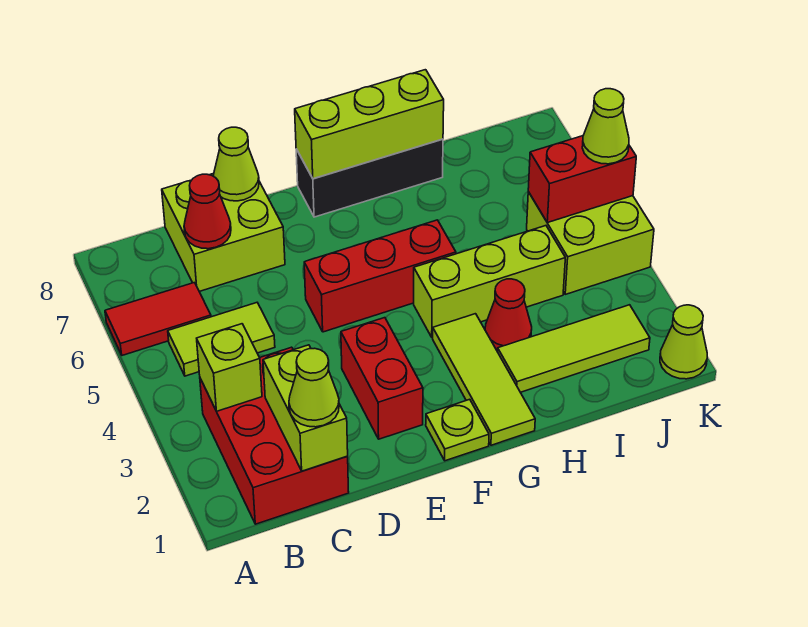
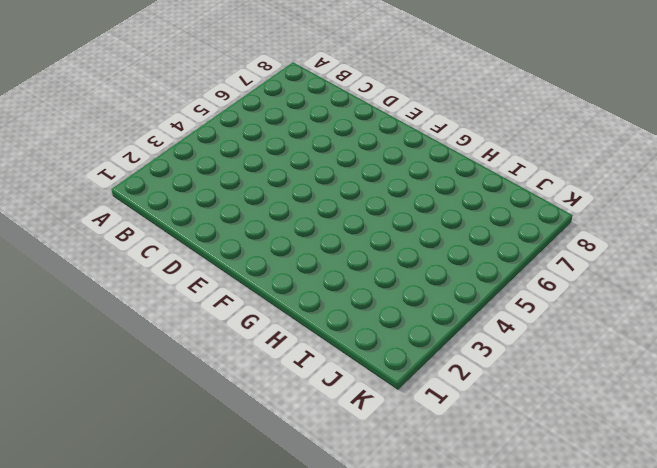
none -> red 1x2 tile [105,283,211,355]
none -> red 2x3 brick [200,347,349,524]
none -> lime 1x2 tile [168,303,275,376]

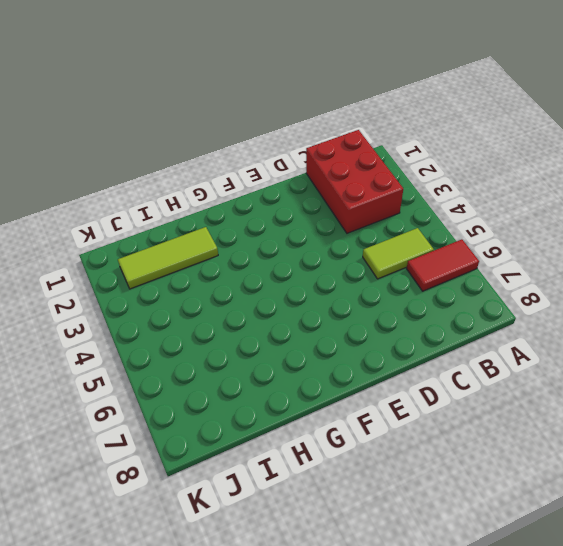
none -> lime 2x2 brick [162,174,285,291]
none -> red 1x2 brick [341,318,423,439]
none -> red 1x3 brick [304,220,456,332]

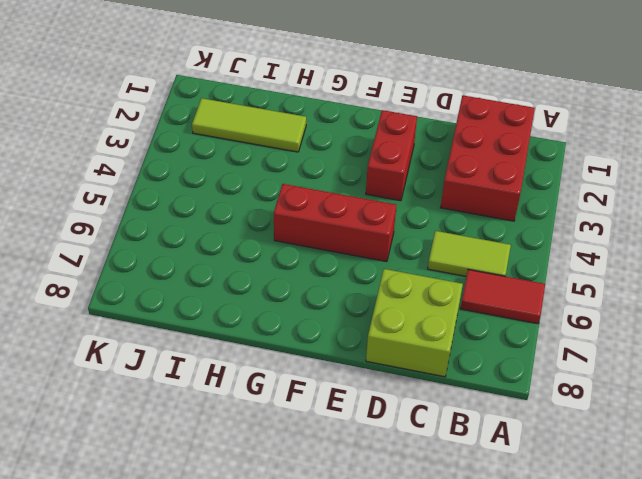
none -> lime 1x1 plate [426,399,489,461]
none -> black 1x3 brick [296,139,443,217]
none -> lime 1x3 tile [433,314,535,445]

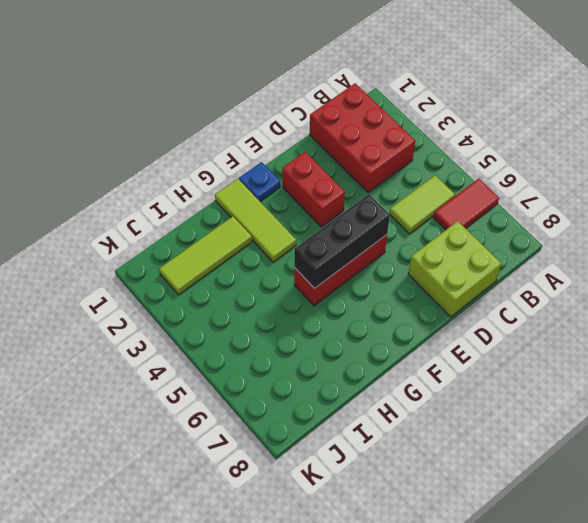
black 1x3 brick [294,194,390,288] -> black 1x3 brick moved to [296,139,443,217]
blue 1x1 plate [239,162,280,201] -> lime 1x1 plate [426,399,489,461]
none -> lime 1x3 brick [414,226,565,338]
none -> red 1x1 cone [485,279,532,350]
none -> lime 2x2 brick [527,192,654,294]

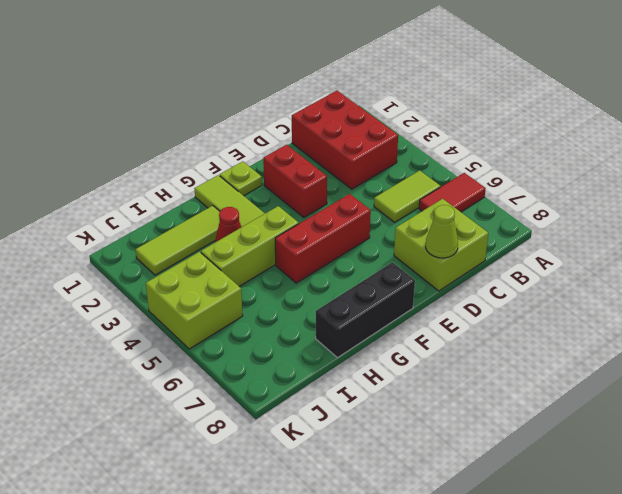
none -> lime 1x1 cone [660,305,707,379]
none -> lime 1x1 brick [197,324,262,411]
none -> lime 1x2 brick [263,345,348,471]

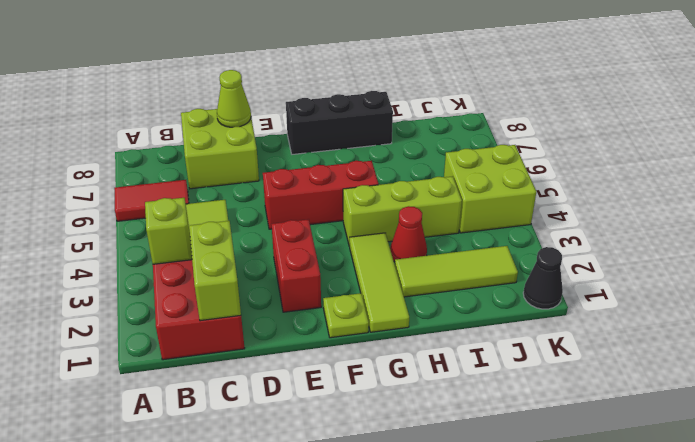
black 1x1 cone [523,247,563,309] -> lime 1x1 cone [660,305,707,379]
none -> red 1x1 cone [184,174,231,249]
none -> lime 1x3 brick [295,70,444,179]
none -> red 1x2 brick [528,136,636,223]

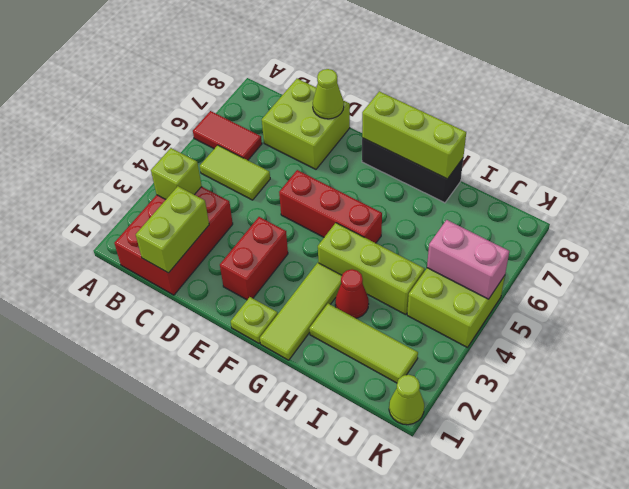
pink 1x2 brick [427,220,509,299] -> red 1x2 brick [528,136,636,223]
none -> red 1x1 cone [184,174,231,249]
none -> lime 1x1 cone [289,348,339,427]
none -> lime 1x1 cone [582,89,629,164]

